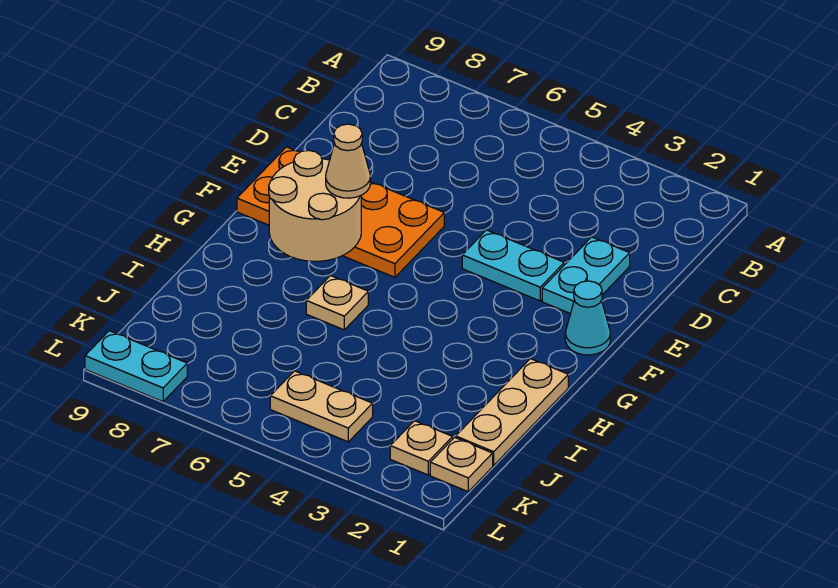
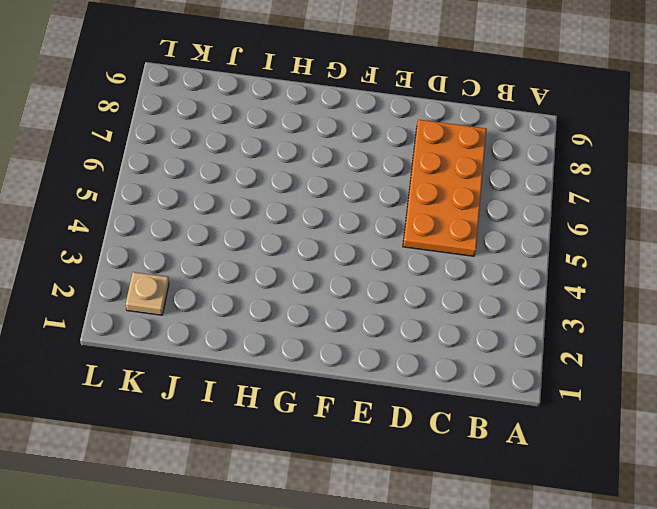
orange 2x4 plate [403,119,487,256] -> orange 2x4 plate moved to [237,147,444,277]
none -> cyan 1x2 plate [542,237,630,314]
none -> cyan 1x2 plate [462,230,564,301]
none -> cyan 1x1 cone [565,281,610,355]

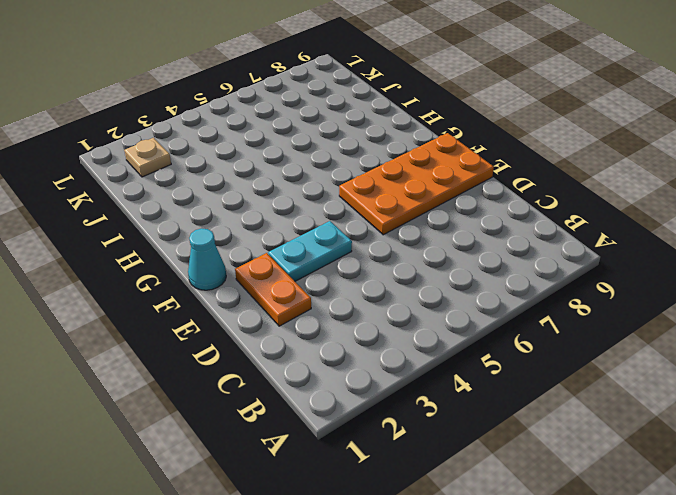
orange 1x2 plate [235,253,311,326] -> cyan 1x2 plate [542,237,630,314]
none -> tan 1x3 plate [456,359,568,465]
none -> tan 1x1 plate [306,276,368,330]
none -> tan 1x1 plate [430,437,493,492]

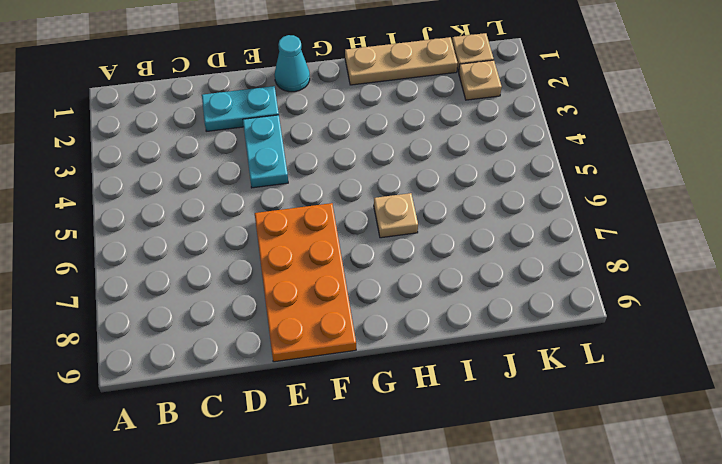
none -> tan 1x2 plate [270,371,373,442]
none -> cyan 1x2 plate [85,331,187,402]
none -> tan 2x2 round brick [269,150,361,261]

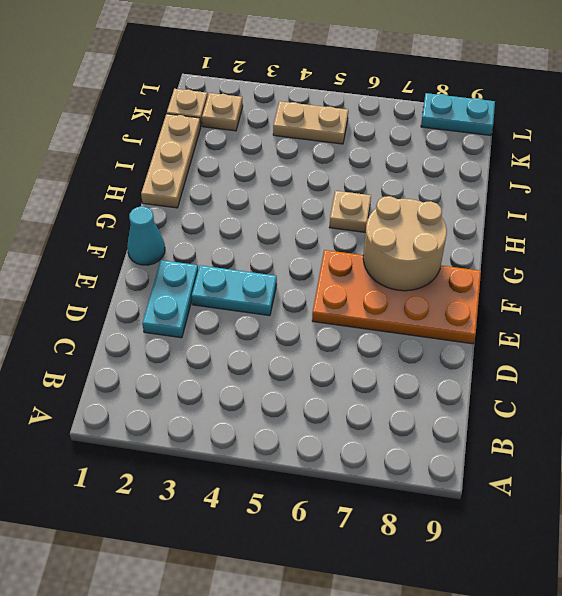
none -> tan 1x1 cone [326,124,370,198]

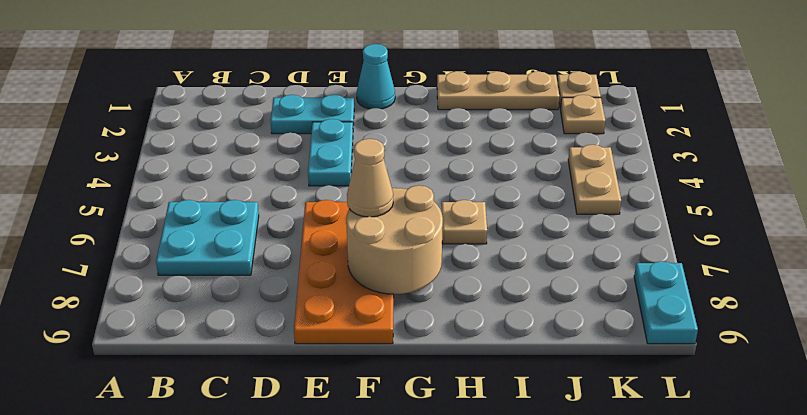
cyan 2x2 plate [156,200,259,275] -> none

